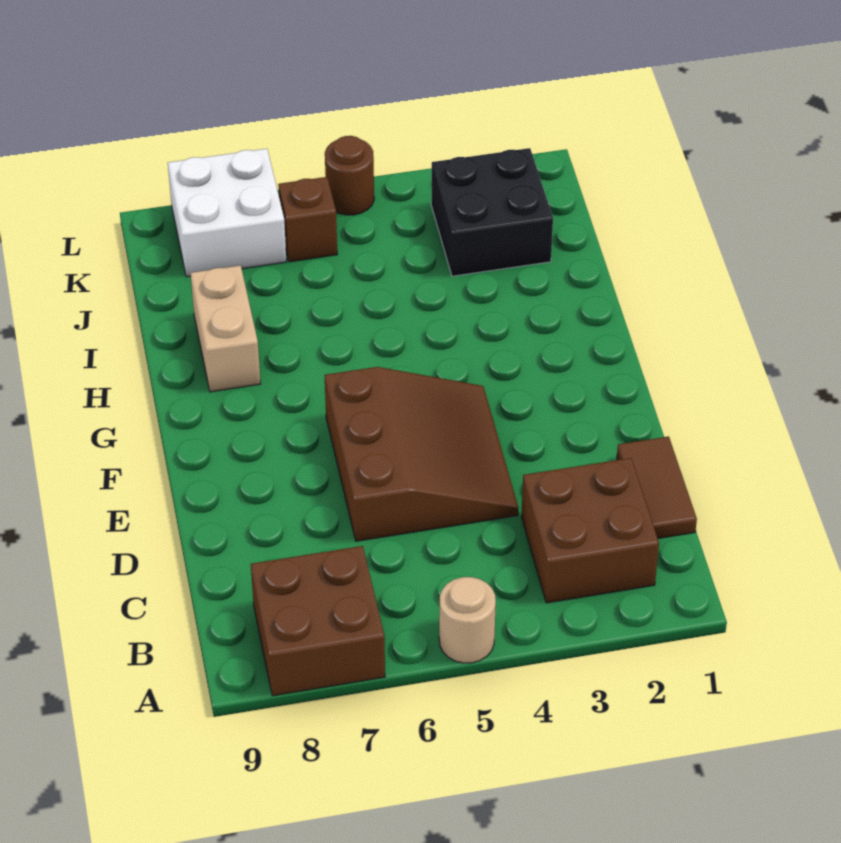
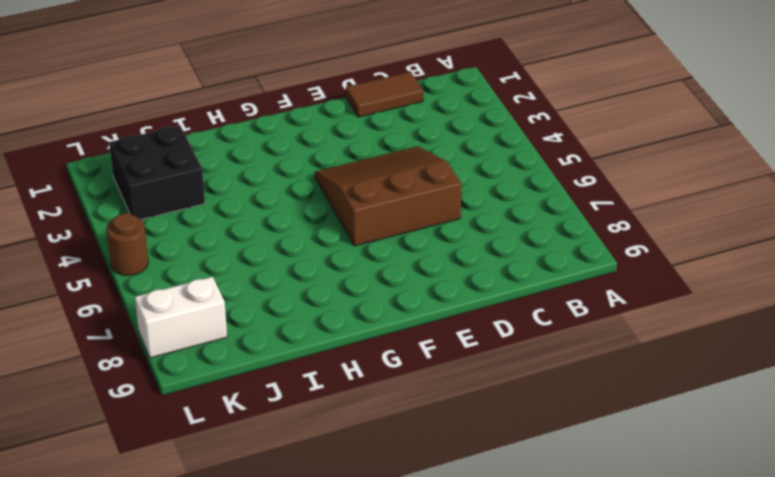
white 1x2 brick [135,277,227,358] -> white 2x2 brick [168,149,286,277]
none -> tan 1x1 round brick [439,577,496,663]
none -> brown 2x2 brick [251,546,385,696]

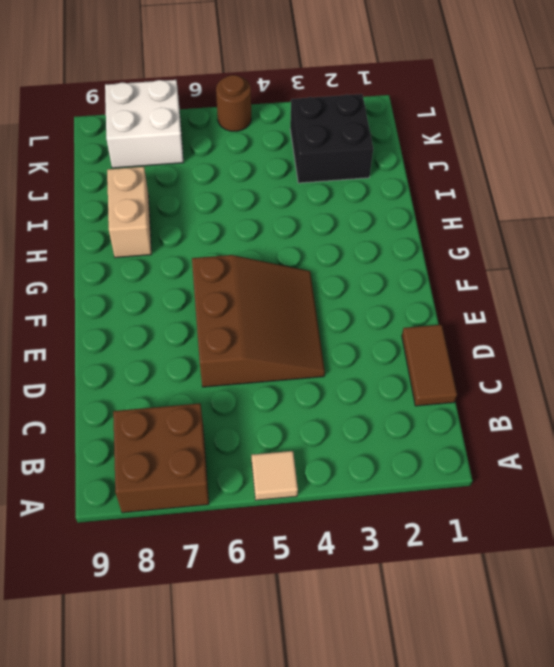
tan 1x1 tile [252,451,298,500] -> tan 1x1 round brick [439,577,496,663]
none -> brown 2x2 brick [521,458,659,603]
none -> brown 1x1 brick [278,177,337,262]

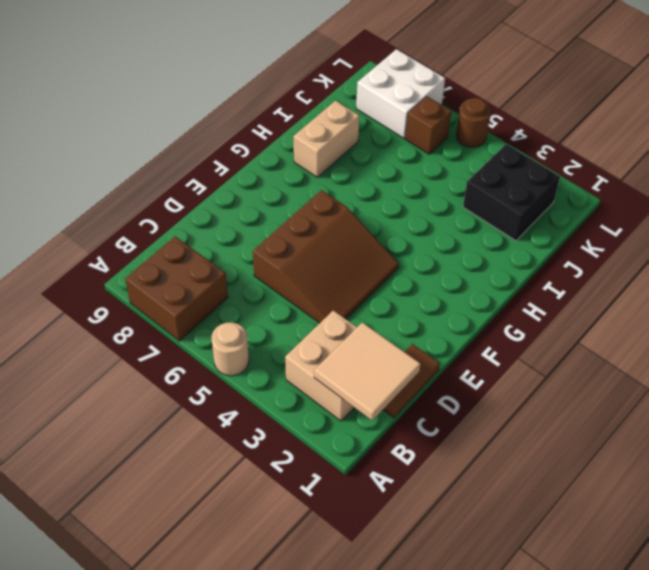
tan 2x2 tile [314,323,421,420] -> none
tan 2x2 brick [285,310,357,421] -> brown 2x2 brick [521,458,659,603]

